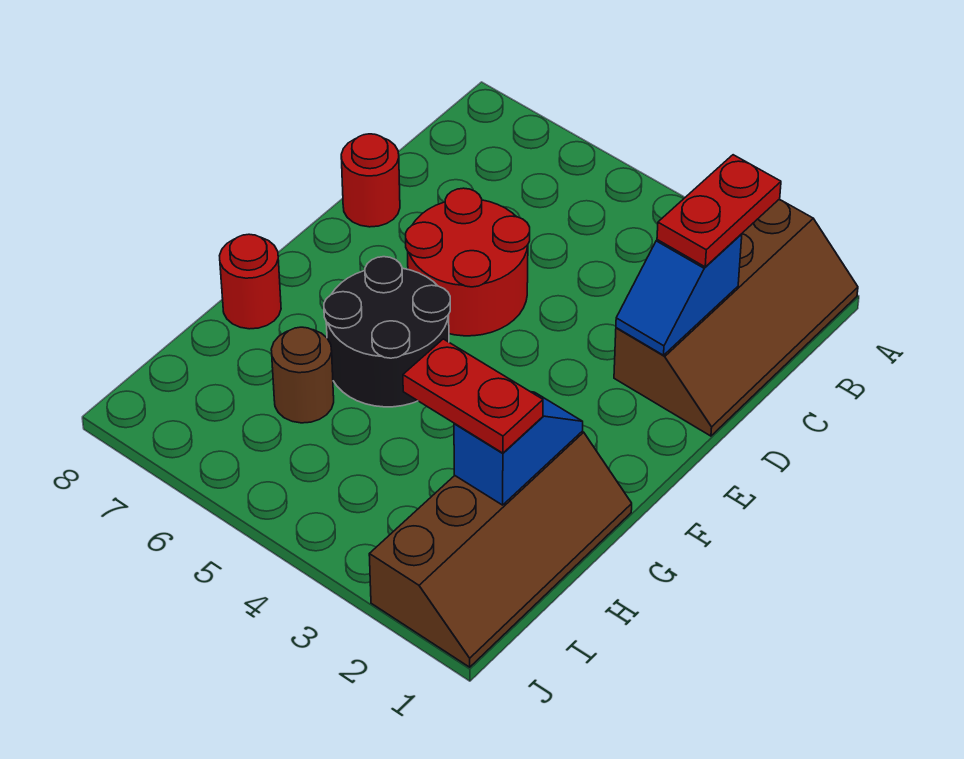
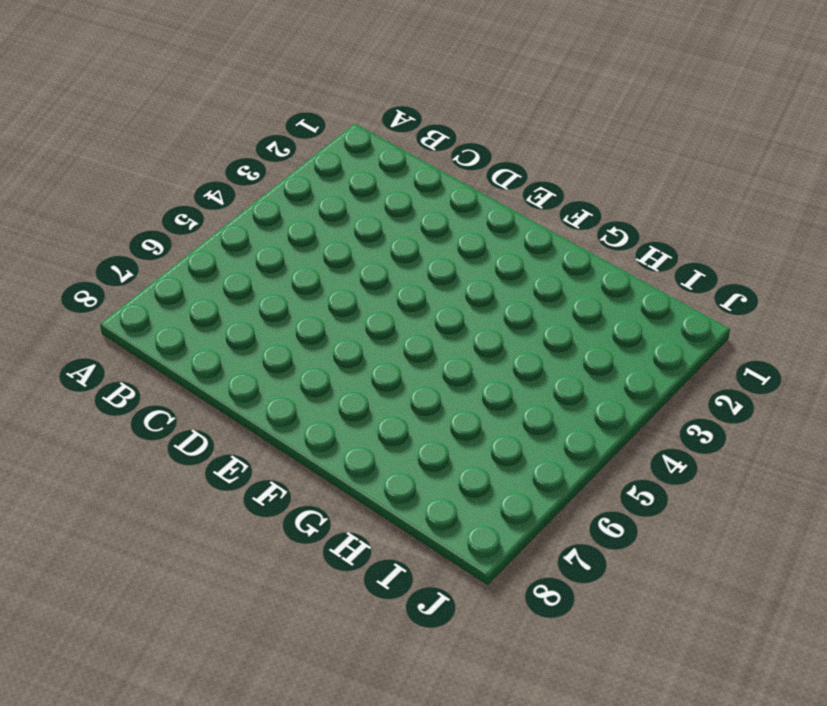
none -> brown 2x4 slope [614,199,858,436]
none -> red 2x2 round brick [406,188,530,336]

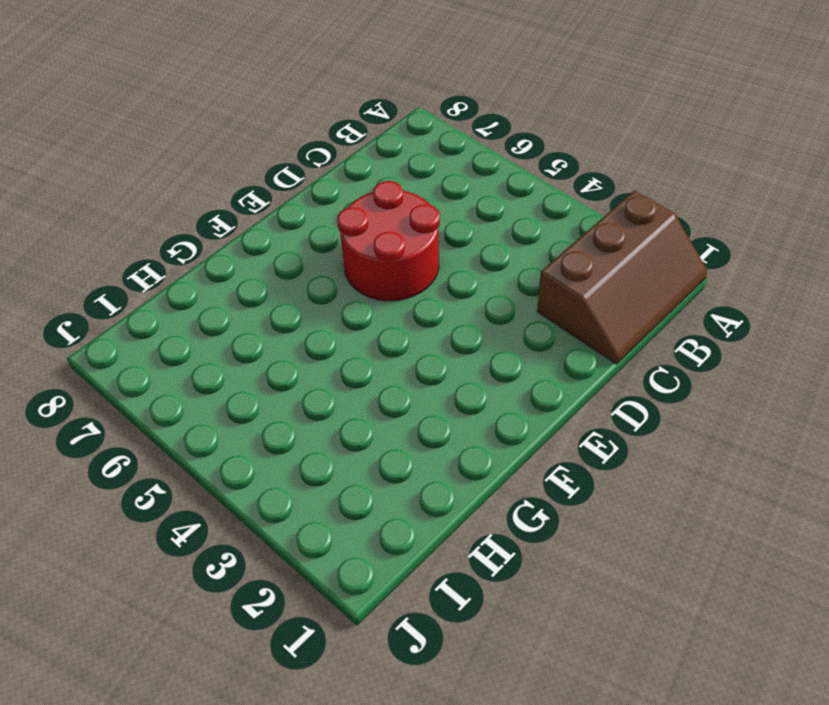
brown 2x3 slope [537,190,707,364] -> brown 2x4 slope [614,199,858,436]
none -> red 1x1 round brick [341,134,400,227]
none -> black 2x2 round brick [324,257,450,407]

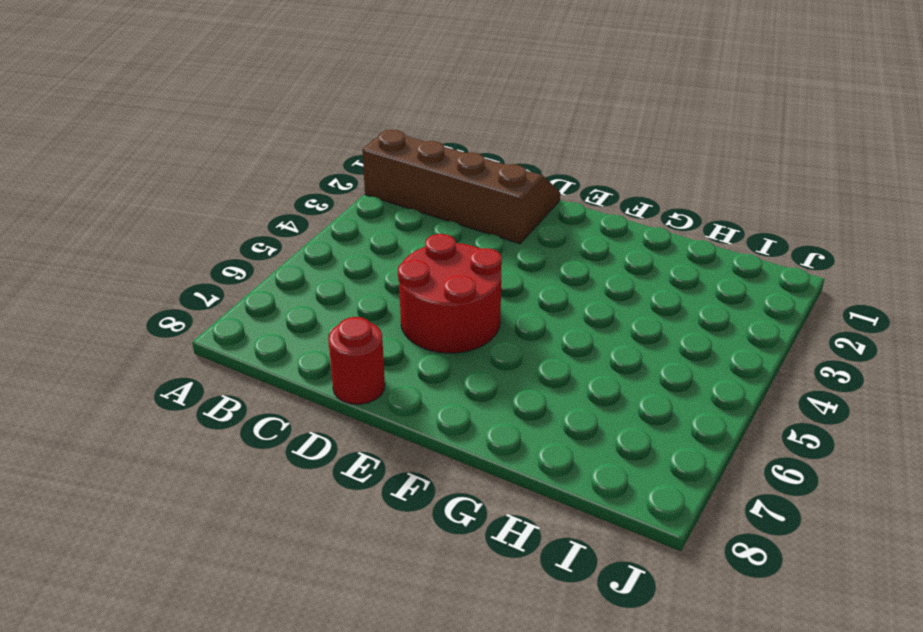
none -> black 2x2 round brick [324,257,450,407]
none -> brown 2x4 slope [369,431,632,667]

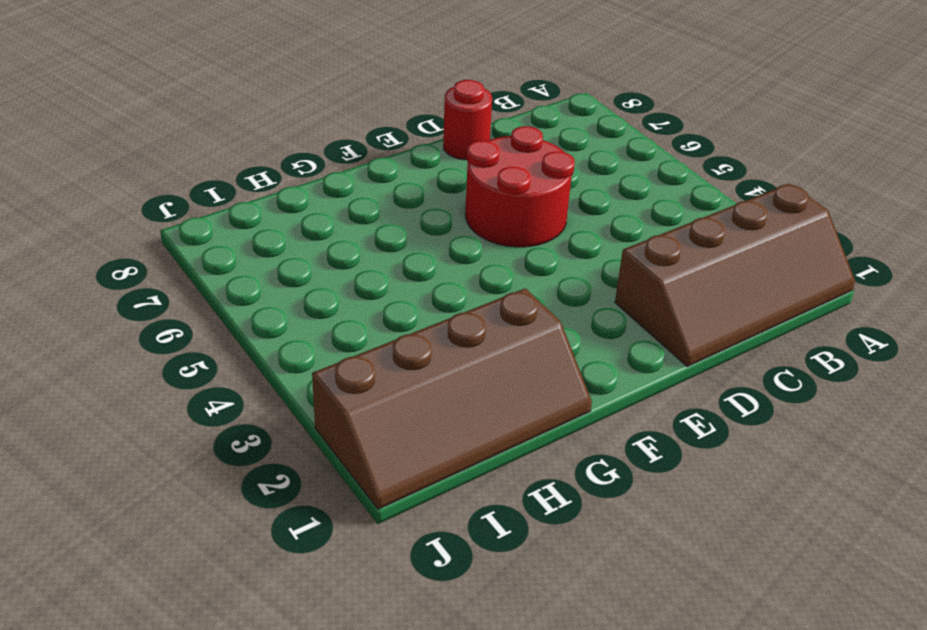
none -> black 2x2 round brick [324,257,450,407]
none -> red 1x1 round brick [220,234,281,329]

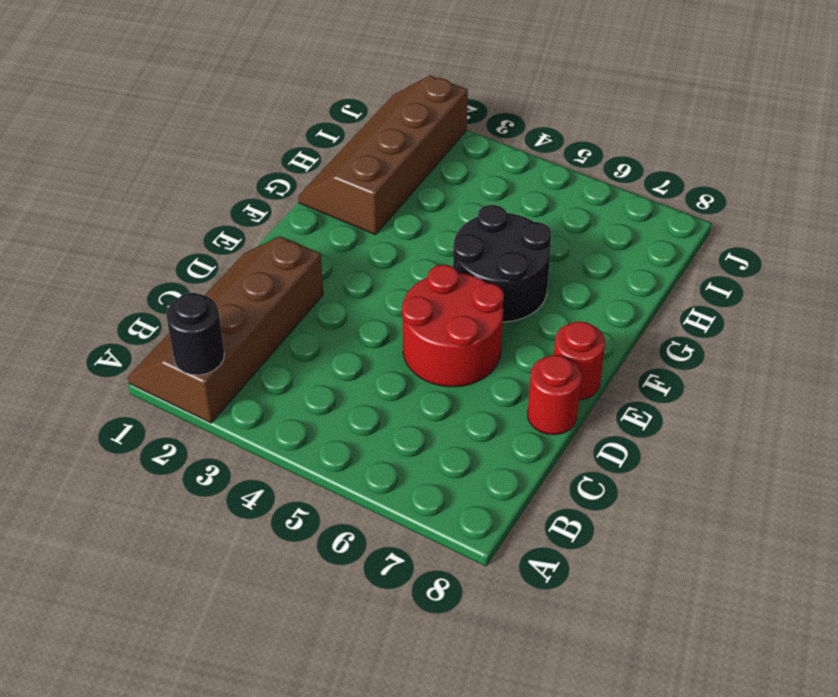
black 1x1 round brick [166,293,224,375] -> none
red 1x1 round brick [554,322,605,400] -> red 1x1 round brick moved to [220,234,281,329]
none -> brown 1x1 round brick [271,327,334,423]
none -> blue 1x2 slope [616,234,742,355]

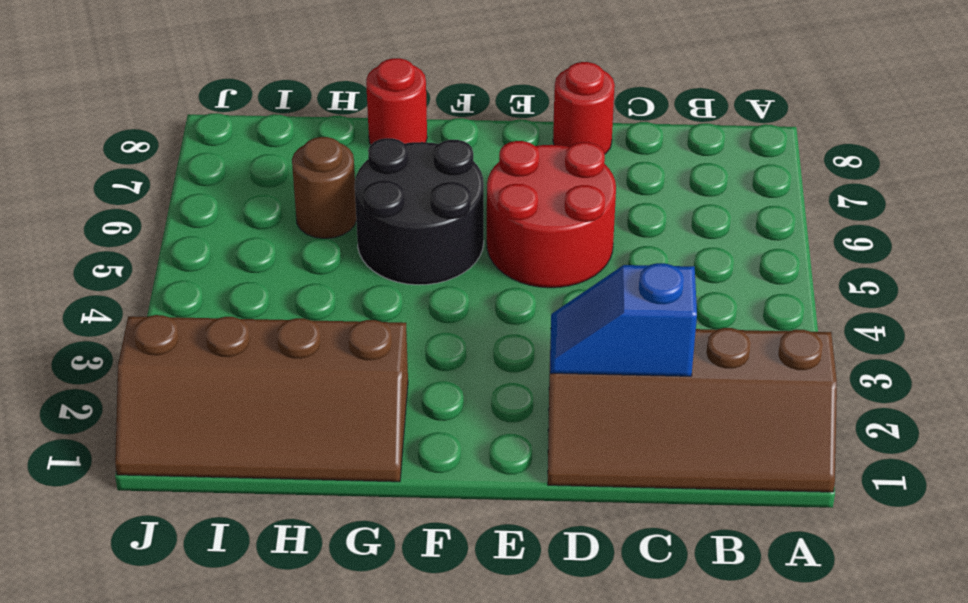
none -> blue 1x2 slope [454,392,583,505]
none -> red 1x2 plate [657,155,781,267]

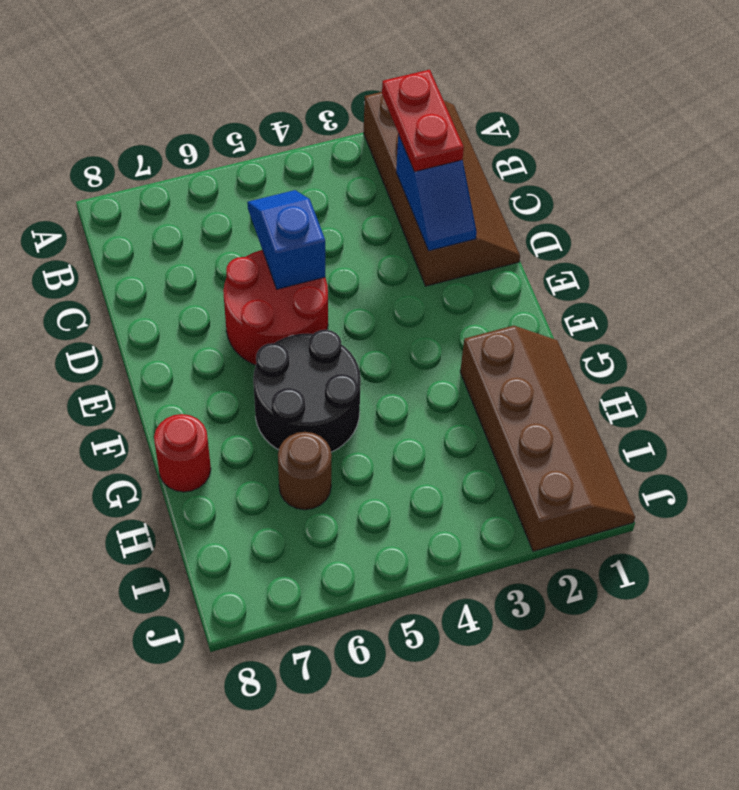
blue 1x2 slope [247,190,325,289] -> blue 1x2 slope moved to [454,392,583,505]
none -> red 1x1 round brick [341,134,400,227]
none -> red 1x2 plate [403,339,543,453]

